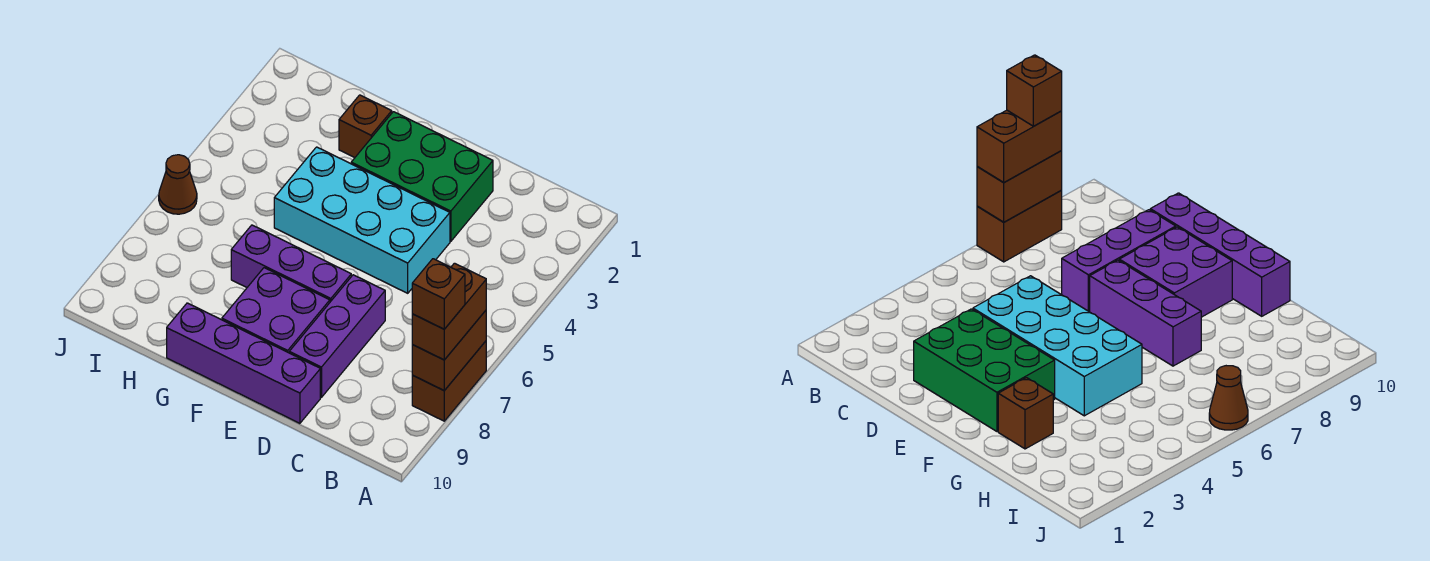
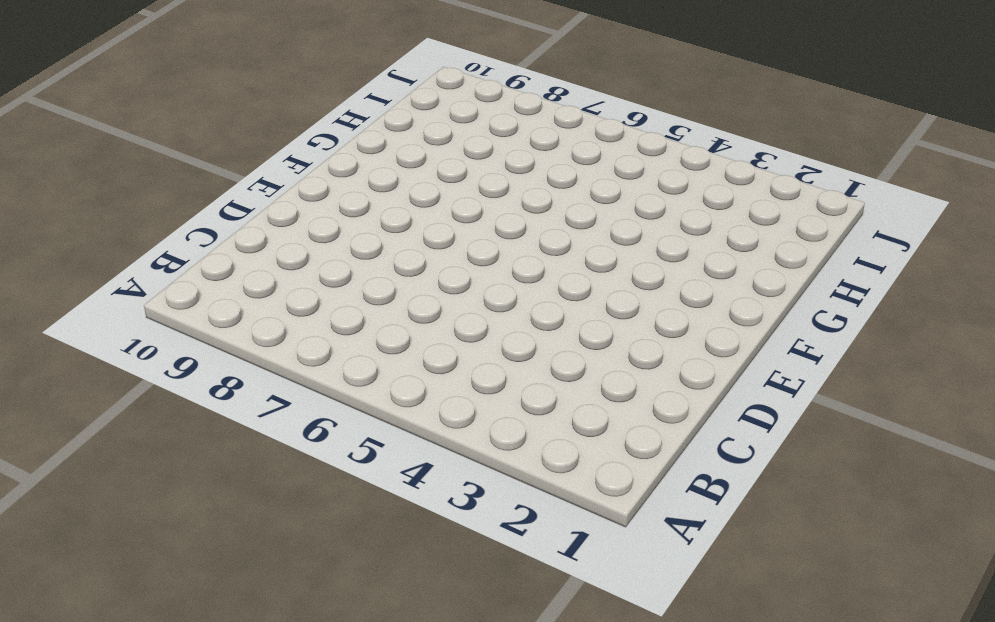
none -> brown 1x2 brick [412,341,486,421]
none -> green 2x3 brick [351,112,493,241]
none -> cyan 2x4 brick [274,147,450,293]

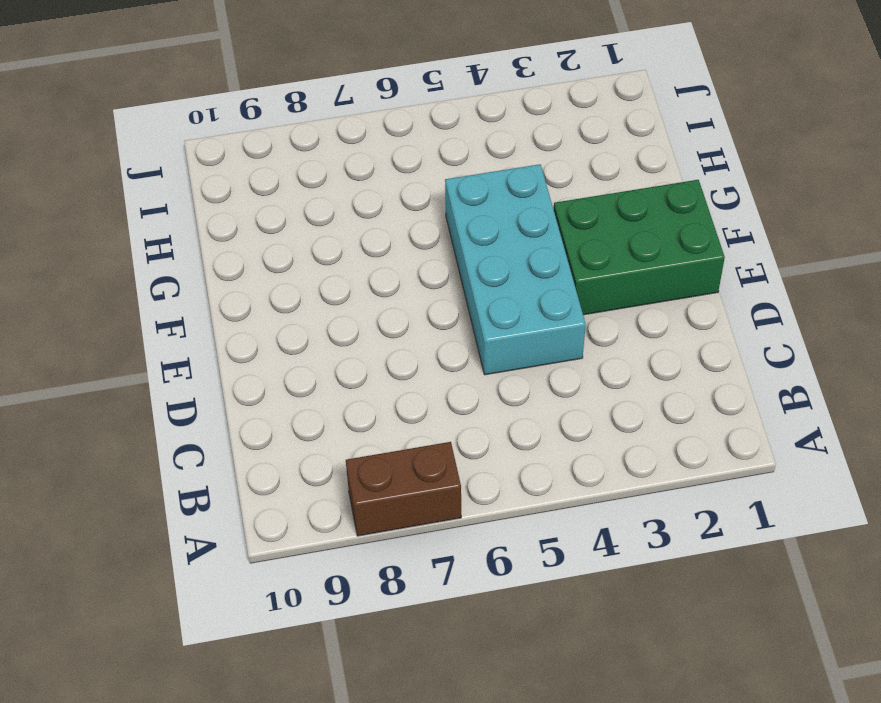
green 2x3 brick [554,180,725,315] -> green 2x3 brick turned to [351,112,493,241]
none -> purple 1x3 brick [289,275,385,397]
none -> purple 1x4 brick [167,303,320,423]
none -> purple 1x3 brick [231,225,351,302]

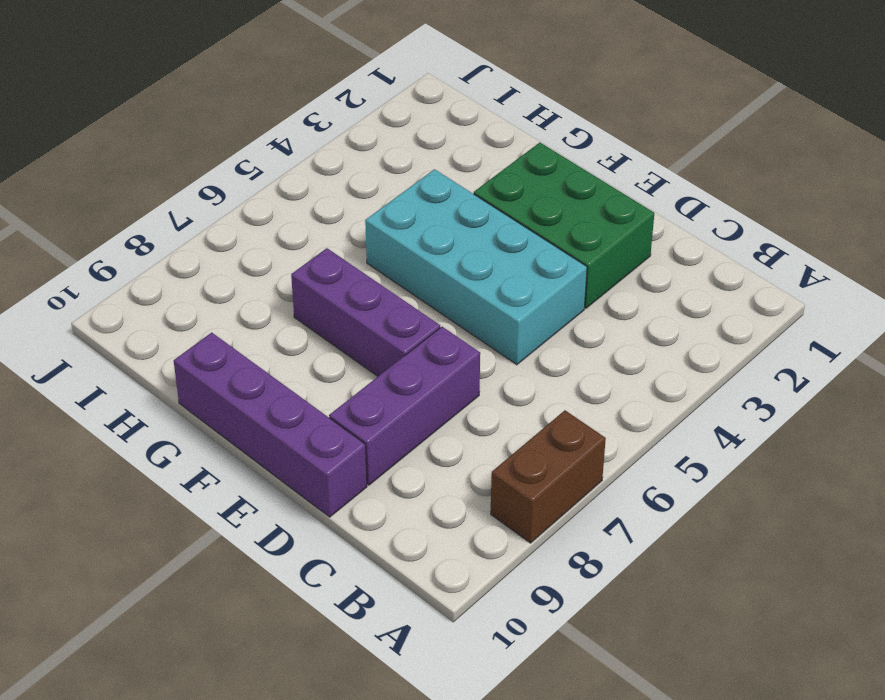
none -> purple 2x2 brick [222,268,330,353]
none -> brown 1x1 brick [339,95,392,158]
none -> brown 1x1 cone [159,155,197,214]

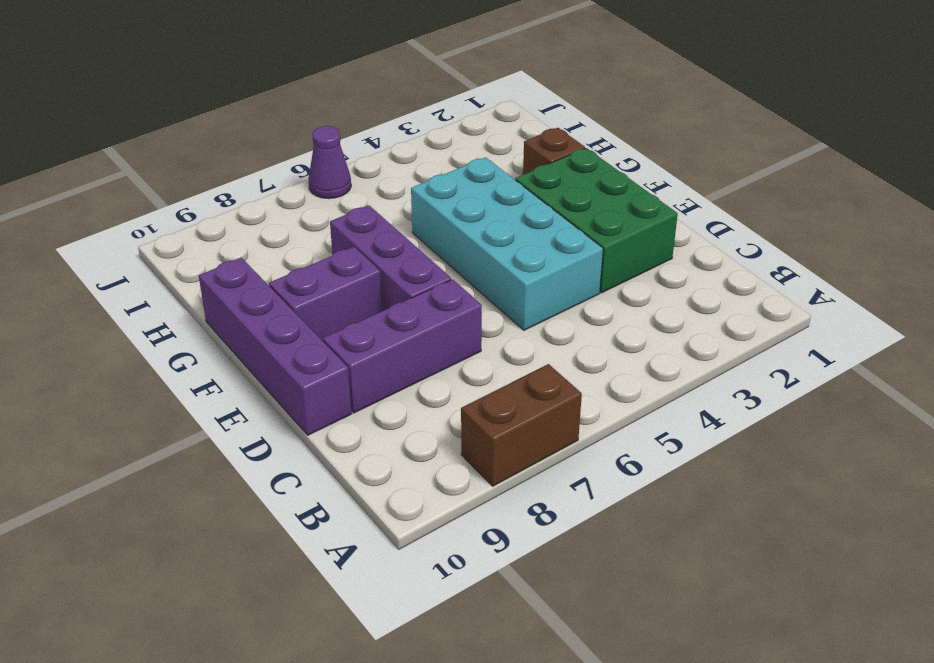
purple 1x2 brick [269,247,382,341] -> purple 2x2 brick [222,268,330,353]
purple 1x1 cone [308,126,351,199] -> brown 1x1 cone [159,155,197,214]
none -> brown 1x2 brick [412,311,486,390]
none -> brown 1x2 brick [412,263,486,360]
none -> brown 1x1 brick [412,259,465,329]

